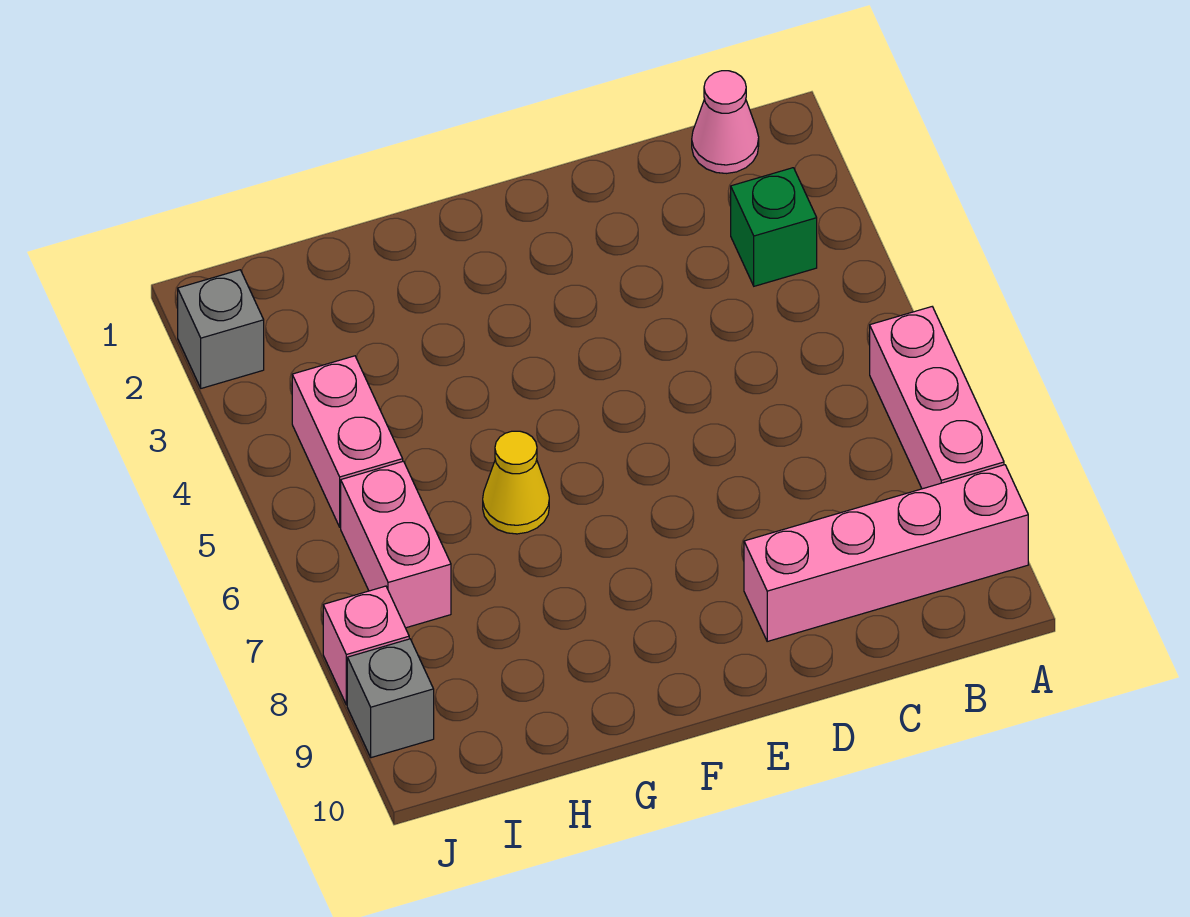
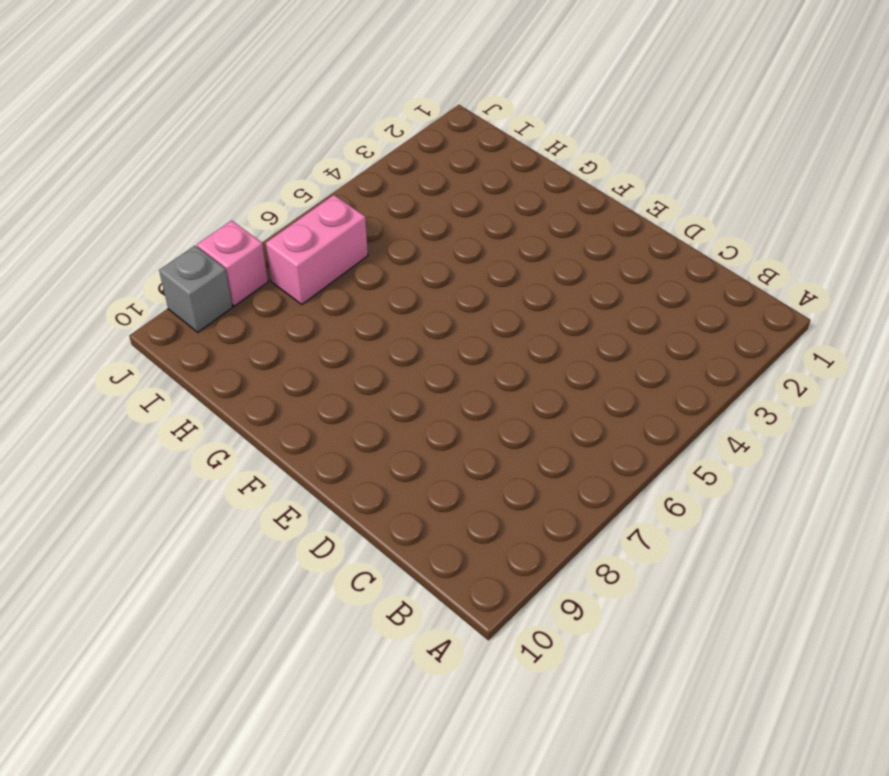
none -> pink 1x3 brick [870,307,1004,489]
none -> pink 1x4 brick [744,465,1028,641]

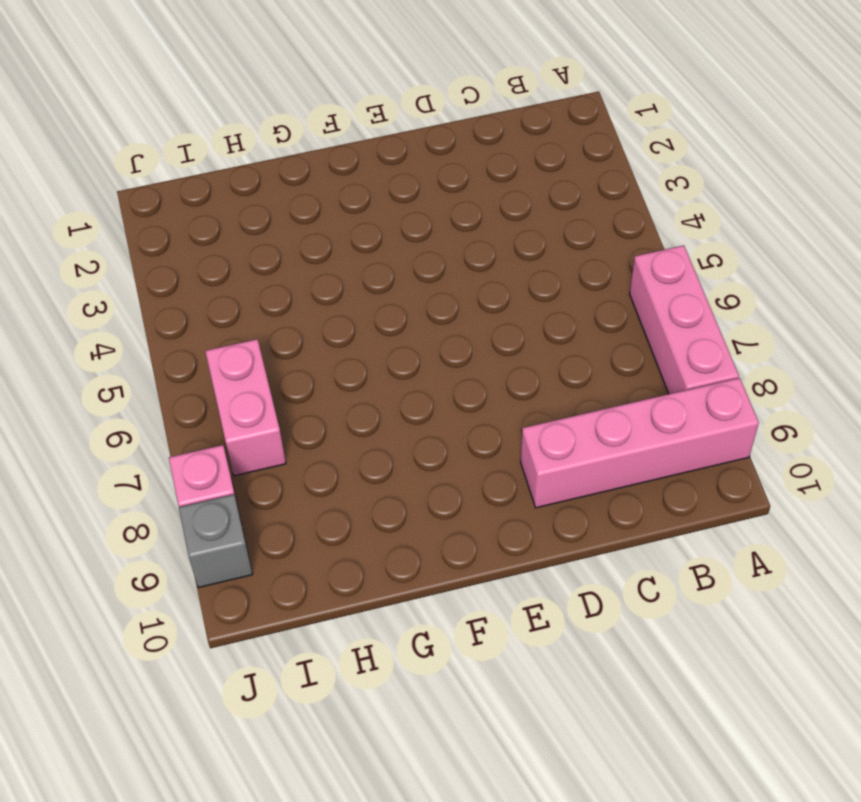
none -> pink 1x1 cone [692,71,759,173]
none -> green 1x1 brick [731,168,817,286]

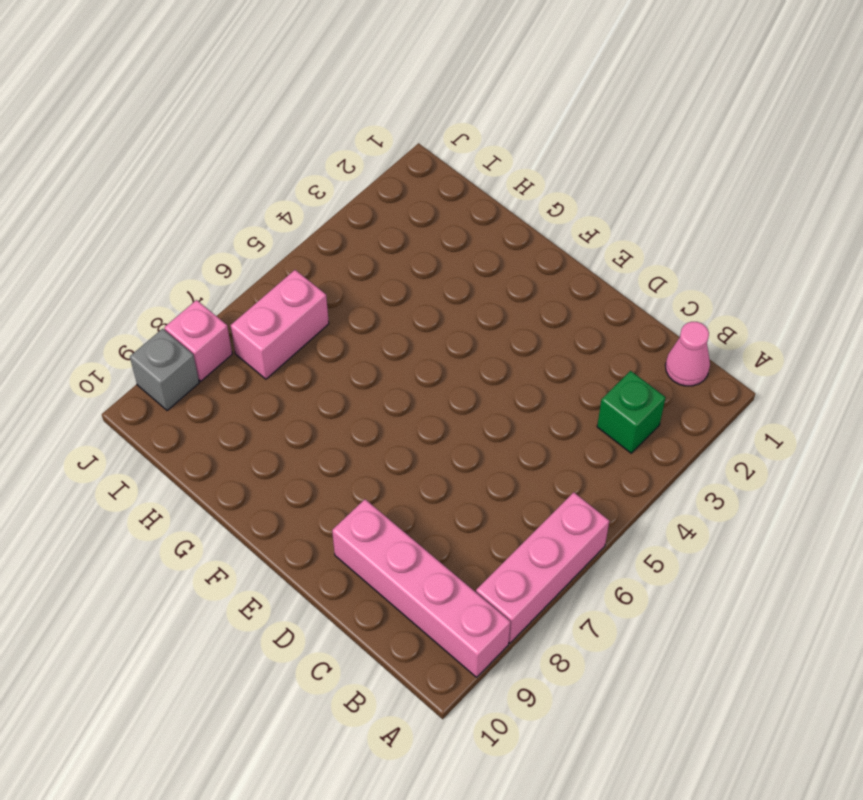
none -> yellow 1x1 cone [483,431,549,534]
none -> pink 1x2 brick [292,356,403,527]

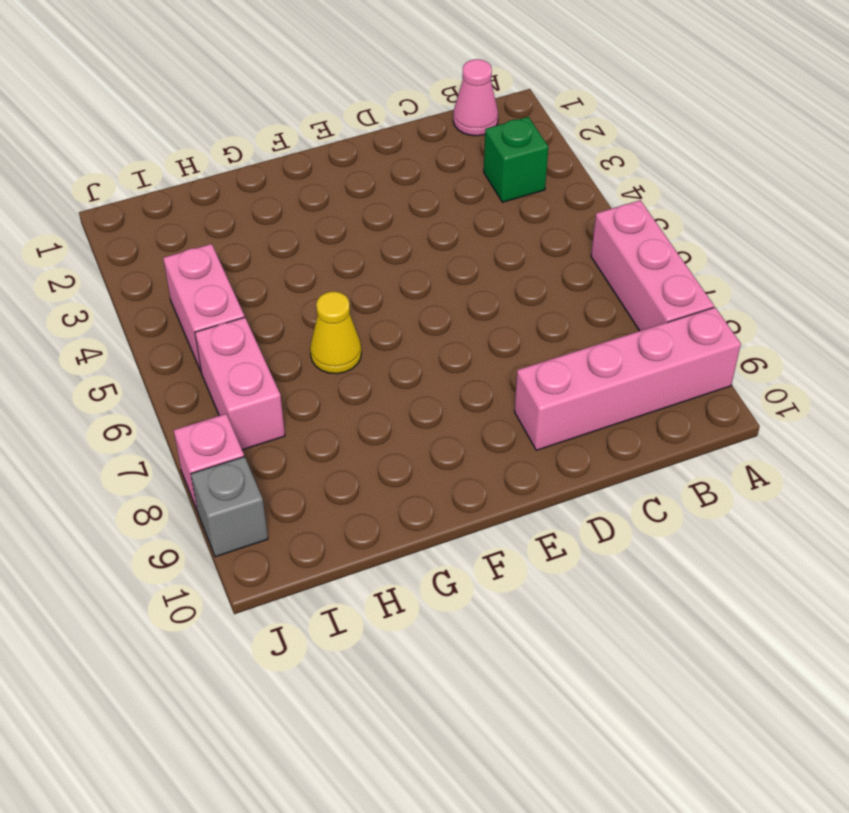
none -> grey 1x1 brick [178,270,264,388]

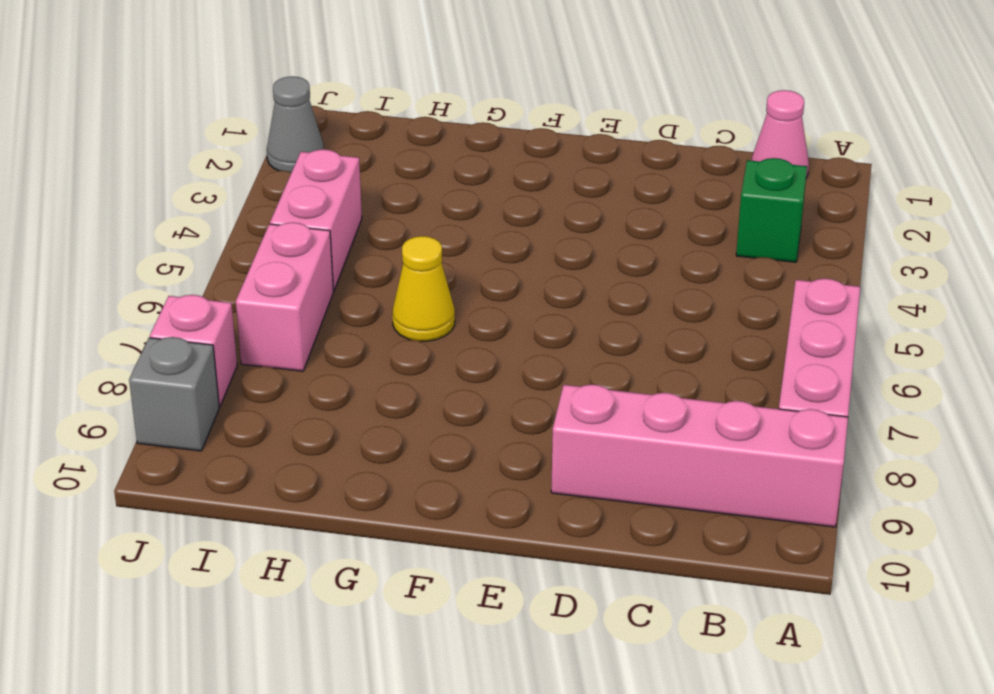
grey 1x1 cone [267,76,324,172] -> grey 1x1 brick [178,270,264,388]

